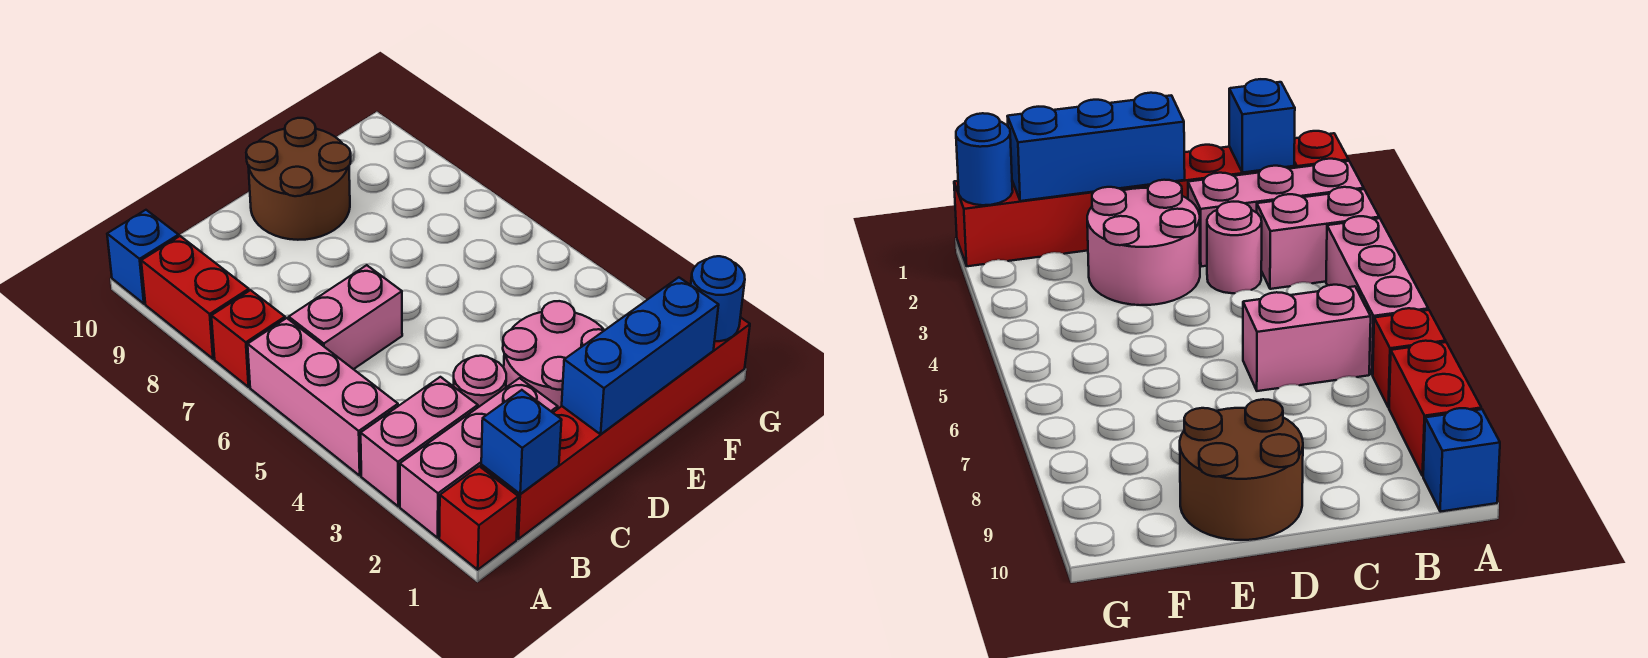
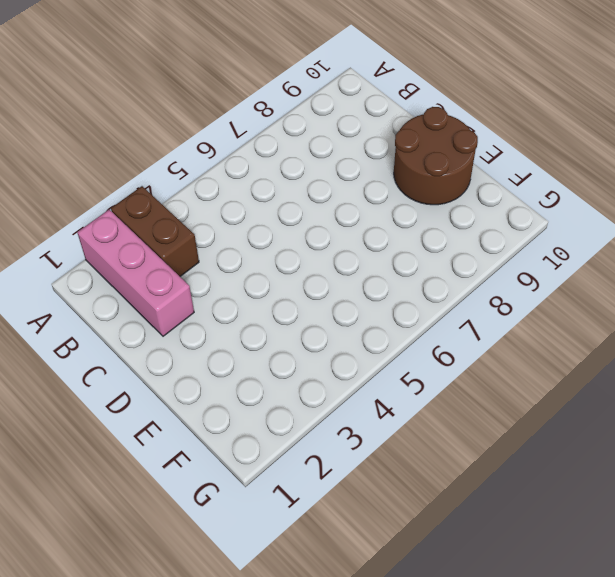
brown 1x2 brick [111,186,199,276] -> pink 1x2 brick [361,377,478,506]
none -> red 1x1 brick [439,466,518,570]
none -> pink 1x3 brick [248,318,398,475]
none -> red 1x1 brick [211,290,285,387]

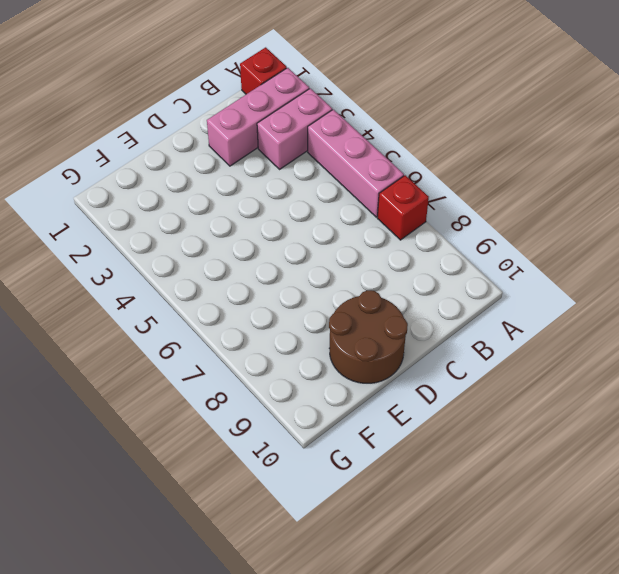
none -> red 1x2 brick [141,236,249,359]
none -> blue 1x1 brick [107,210,179,304]
none -> red 1x6 brick [481,317,750,539]

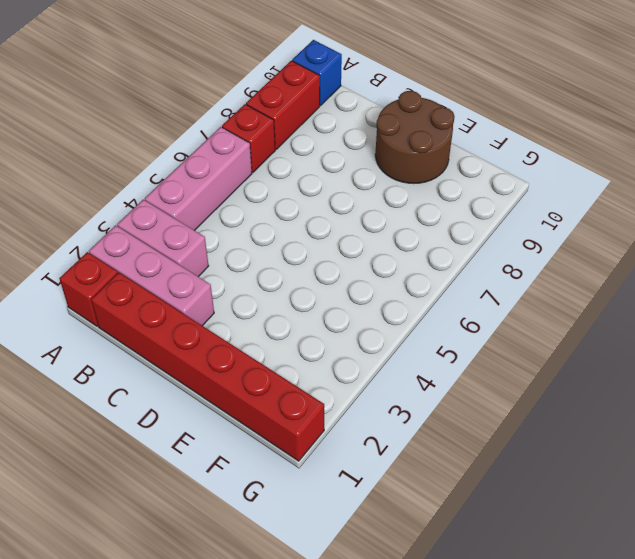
none -> pink 1x2 brick [289,265,402,369]
none -> pink 1x1 round brick [454,356,506,407]
none -> pink 2x2 round brick [503,301,604,409]

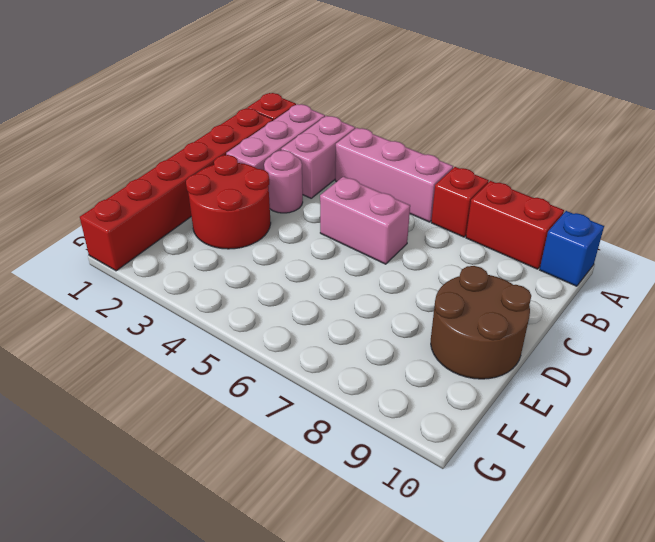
pink 1x2 brick [320,177,410,264] -> pink 1x2 brick turned to [289,265,402,369]
red 2x2 round brick [186,155,271,249] -> pink 2x2 round brick [503,301,604,409]
none -> blue 1x1 brick [481,390,562,494]
none -> blue 1x3 brick [562,277,719,434]
none -> blue 1x1 round brick [691,256,745,341]

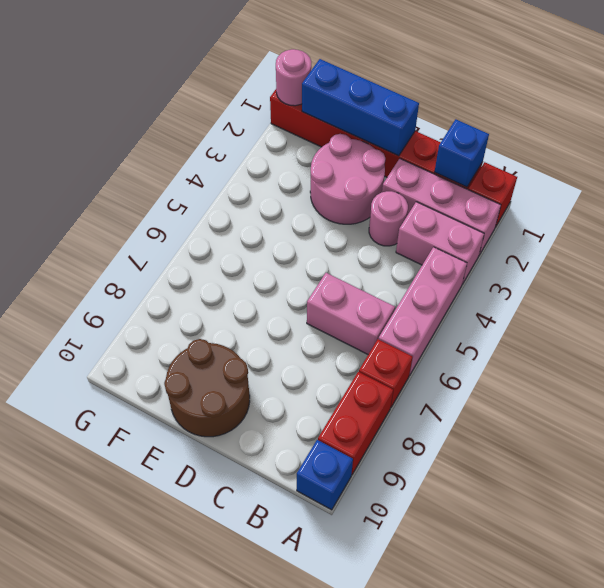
pink 1x1 round brick [276,49,311,106] -> blue 1x1 round brick [691,256,745,341]

